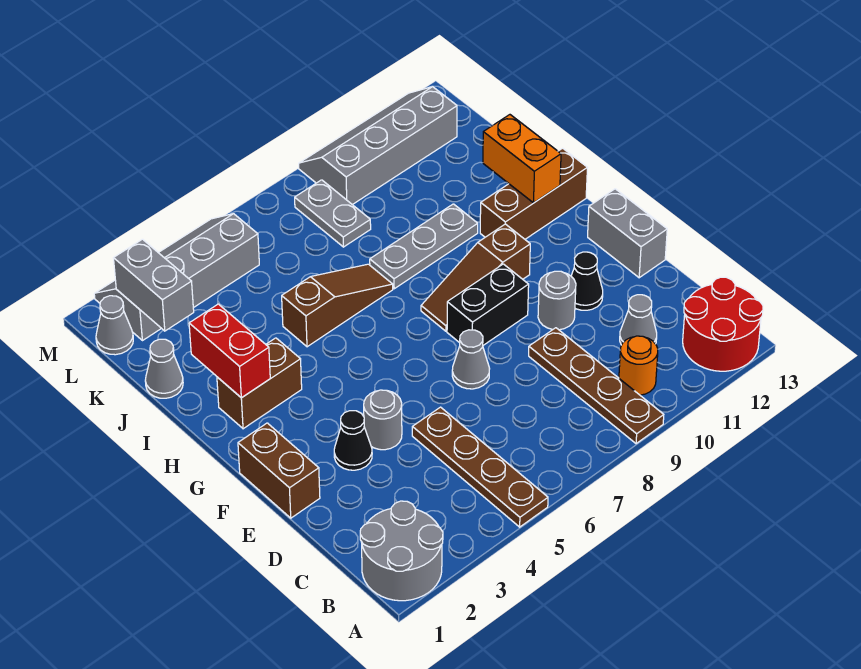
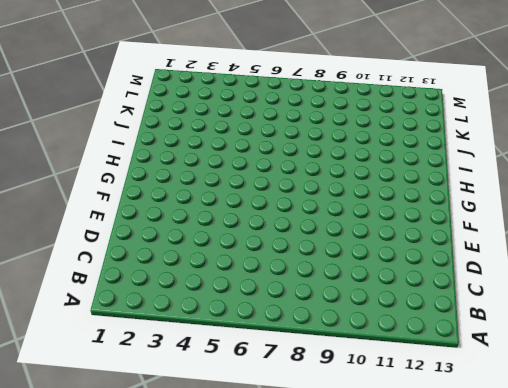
none -> grey 2x2 round brick [360,501,443,601]
none -> brown 1x4 plate [412,407,548,527]
none -> brown 1x4 plate [529,328,664,444]

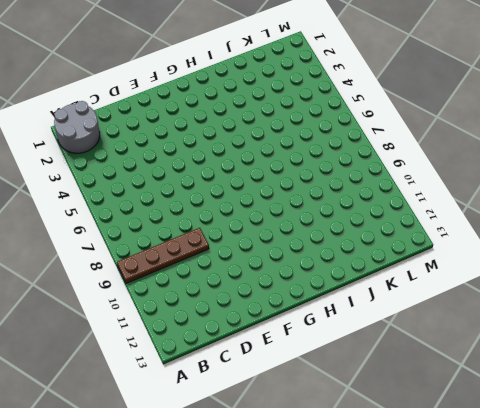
none -> brown 1x4 plate [412,407,548,527]
none -> red 2x2 round brick [683,277,763,371]
none -> orange 1x1 round brick [619,336,658,395]

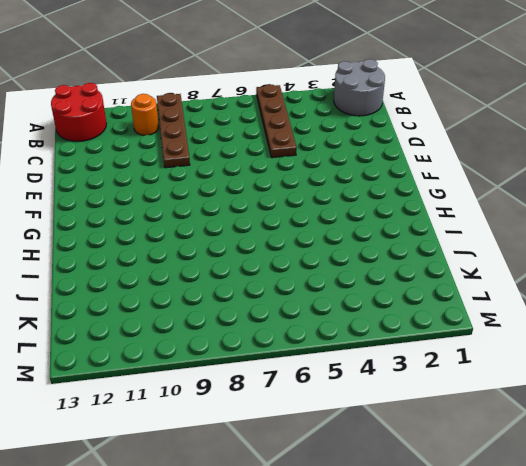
none -> grey 1x1 cone [620,295,657,345]
none -> brown 1x2 brick [238,423,320,518]
none -> black 1x1 cone [334,411,372,470]

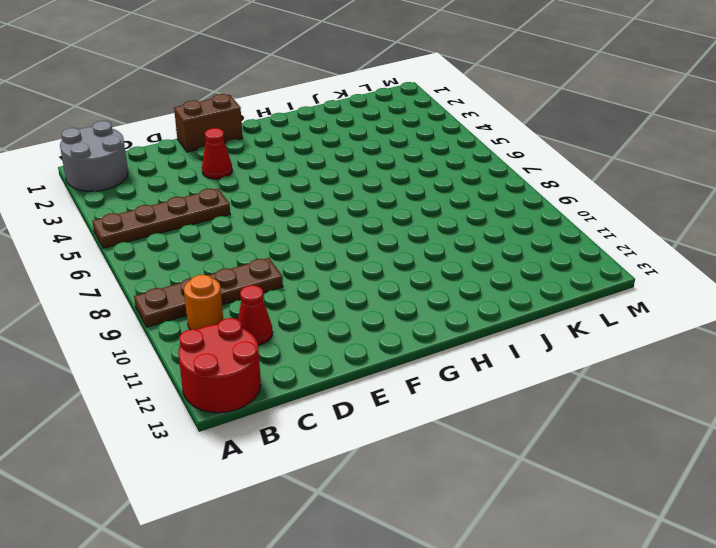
red 1x1 cone [238,285,273,345] -> grey 1x1 cone [620,295,657,345]
red 1x1 cone [202,128,232,179] -> black 1x1 cone [334,411,372,470]
none -> grey 1x1 round brick [364,390,402,450]
none -> grey 1x1 cone [452,330,490,389]
none -> grey 1x1 round brick [538,271,576,330]

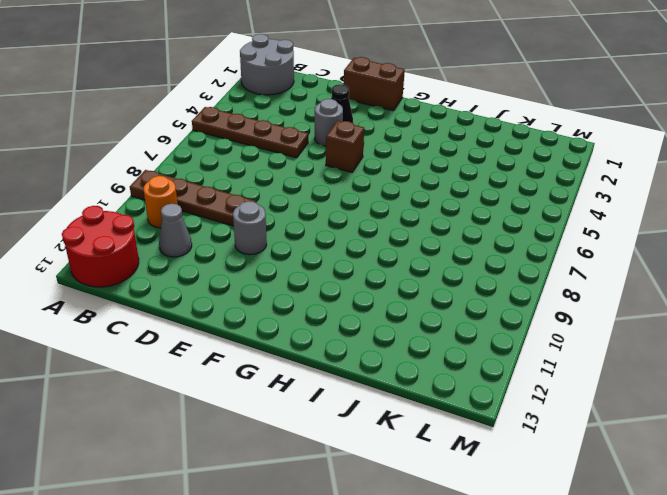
brown 1x1 brick [326,121,364,172] -> none
none -> grey 1x1 cone [452,330,490,389]
none -> black 1x1 cone [571,252,603,310]
none -> grey 1x2 brick [588,189,667,278]

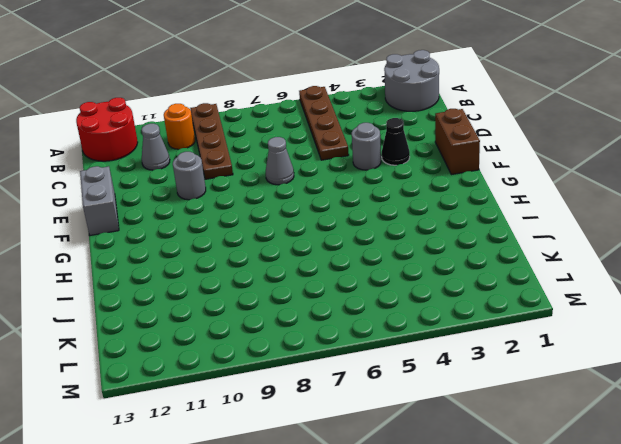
none -> black 1x1 cone [571,252,603,310]
none -> black 1x2 brick [447,264,529,345]
none -> brown 1x3 slope [421,224,530,331]

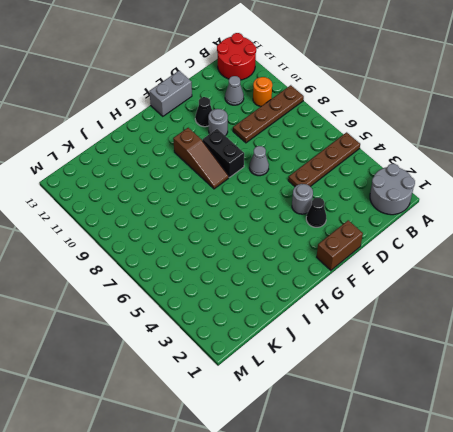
none -> brown 1x2 brick [217,338,302,429]
none -> brown 1x3 brick [480,148,587,239]
none -> brown 1x3 slope [282,264,393,347]

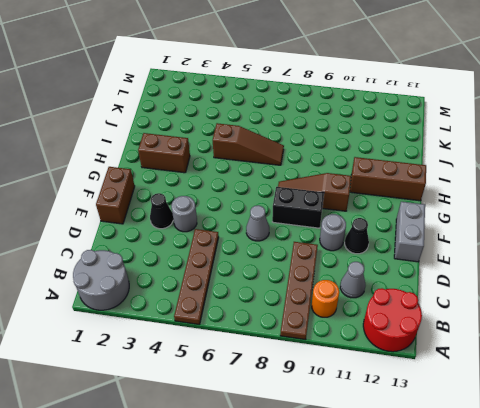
none -> grey 1x3 plate [370,204,478,289]
none -> grey 1x1 cone [145,339,183,398]
none -> grey 1x2 plate [295,180,371,247]

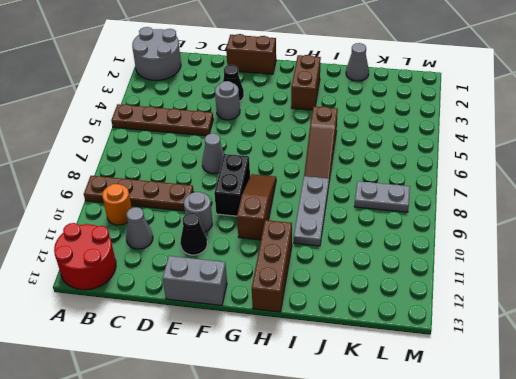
none -> grey 1x1 cone [96,296,133,355]
none -> grey 2x4 slope [94,214,259,341]
none -> grey 2x4 slope [299,87,457,205]

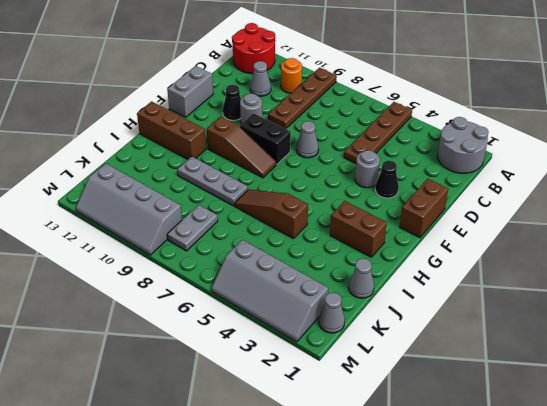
none -> red 1x2 brick [189,304,270,398]
none -> orange 1x2 brick [483,115,561,203]
none -> grey 1x2 brick [114,239,194,331]

